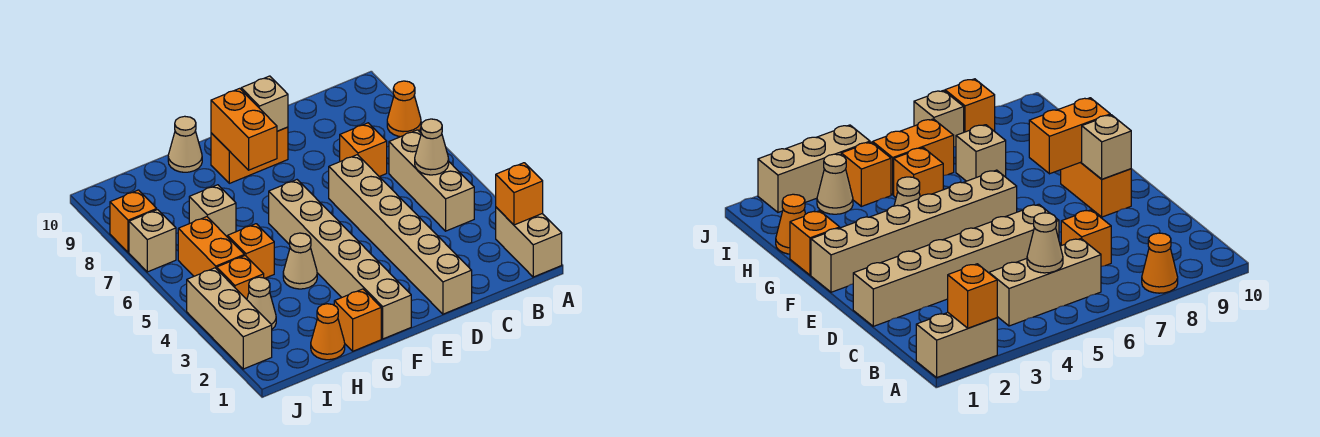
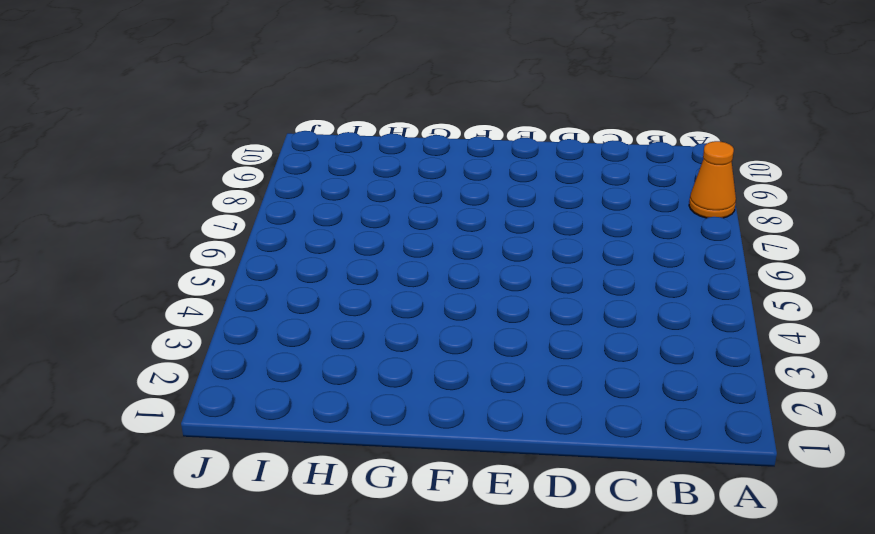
none -> tan 1x2 brick [496,207,562,277]
none -> tan 1x3 brick [389,130,474,231]
none -> orange 1x1 brick [340,123,387,177]

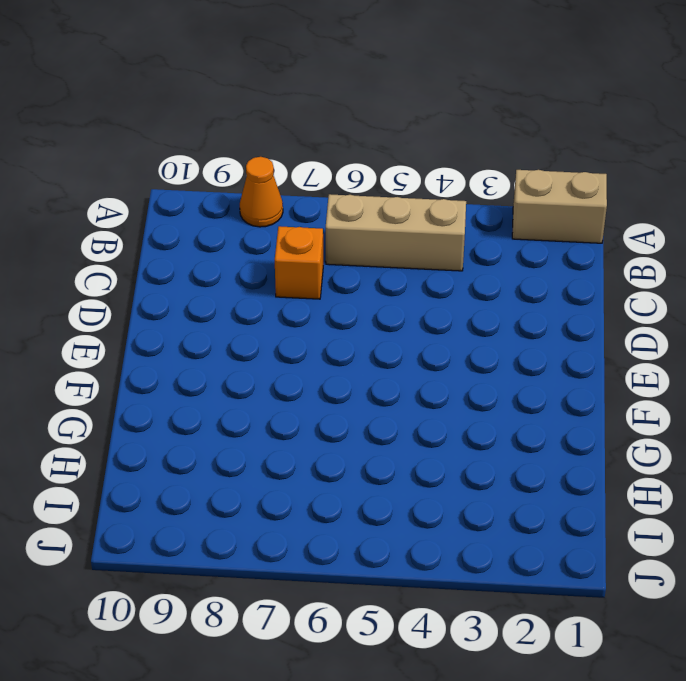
none -> tan 1x6 brick [329,155,472,314]
none -> orange 1x2 brick [211,127,288,183]
none -> tan 1x6 brick [269,180,411,339]

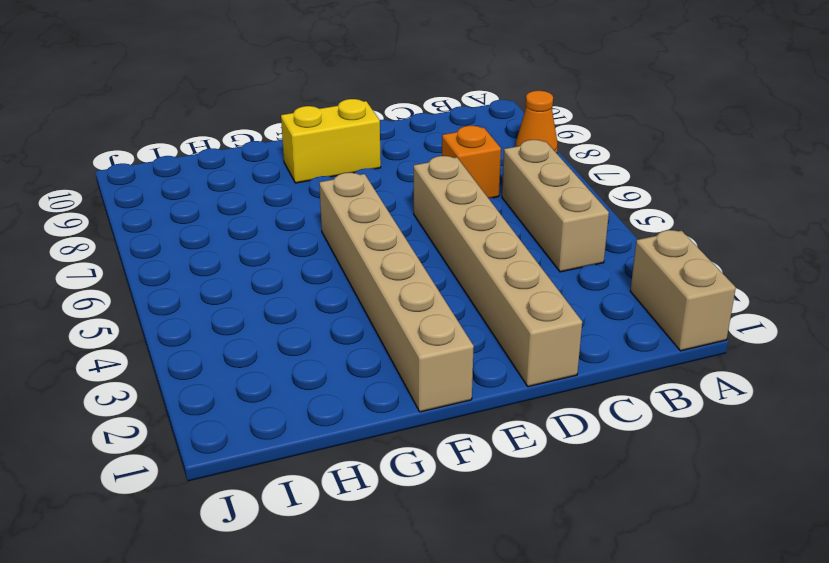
yellow 1x2 brick [281,99,381,183] -> orange 1x2 brick [211,127,288,183]
none -> orange 1x1 brick [334,289,381,351]
none -> tan 1x1 cone [283,233,317,289]
none -> tan 1x1 cone [168,116,202,172]

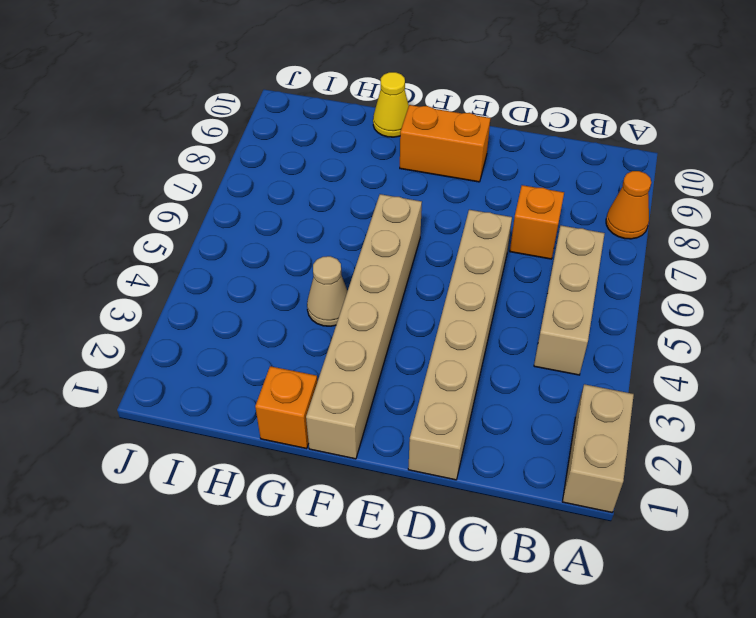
yellow 1x1 cone [373,72,409,137] -> tan 1x1 cone [168,116,202,172]
none -> orange 1x1 cone [311,304,345,360]
none -> orange 1x1 brick [228,224,274,278]
none -> tan 1x1 brick [189,185,236,237]

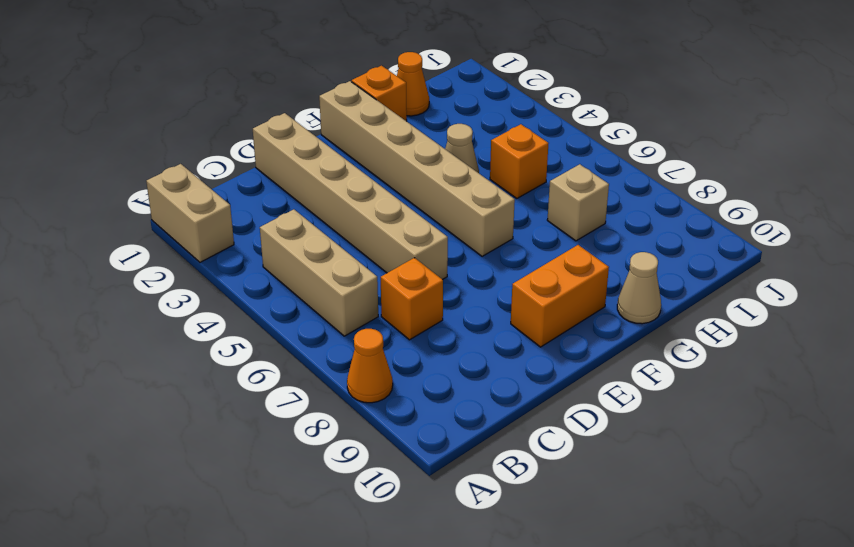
none -> tan 1x1 cone [247,277,276,329]
none -> orange 1x1 brick [217,256,264,299]
none -> orange 1x2 brick [178,217,244,276]

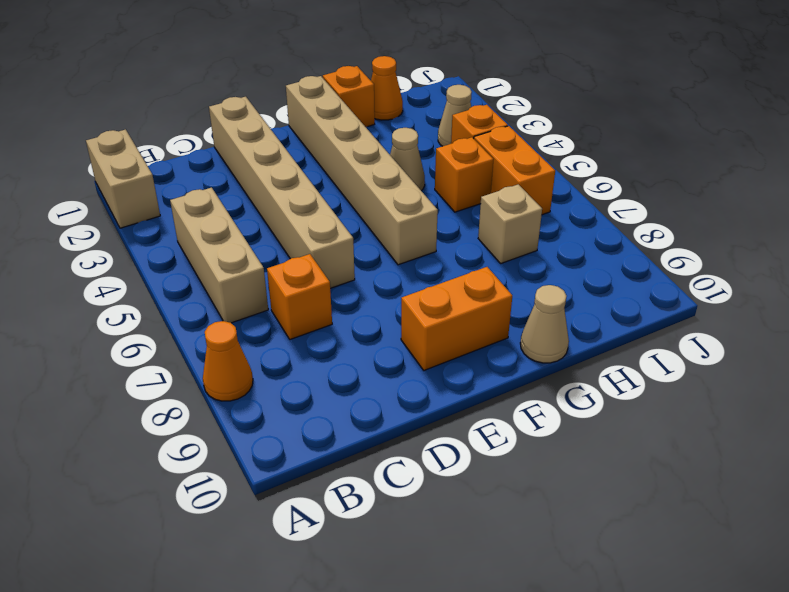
none -> tan 1x3 brick [187,268,272,369]
none -> tan 1x1 brick [129,210,176,272]
none -> orange 1x1 brick [110,190,157,252]

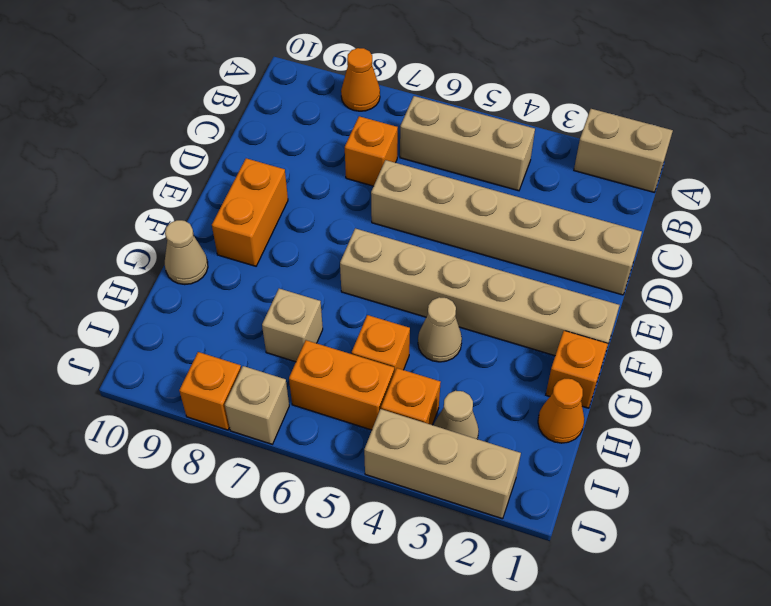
none -> orange 1x1 brick [496,163,543,225]
none -> tan 1x1 cone [415,119,449,175]
none -> tan 1x1 brick [241,76,288,131]

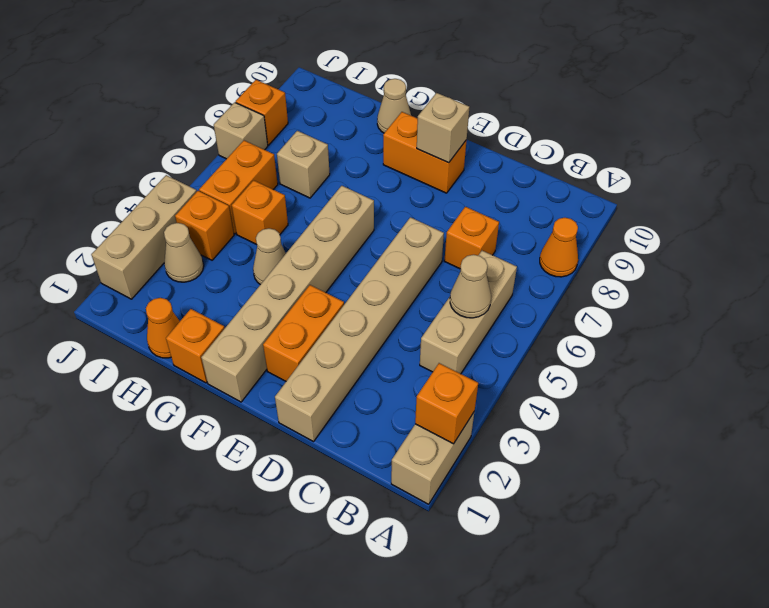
orange 1x2 brick [263,285,344,381] -> orange 1x2 brick moved to [211,88,277,170]

